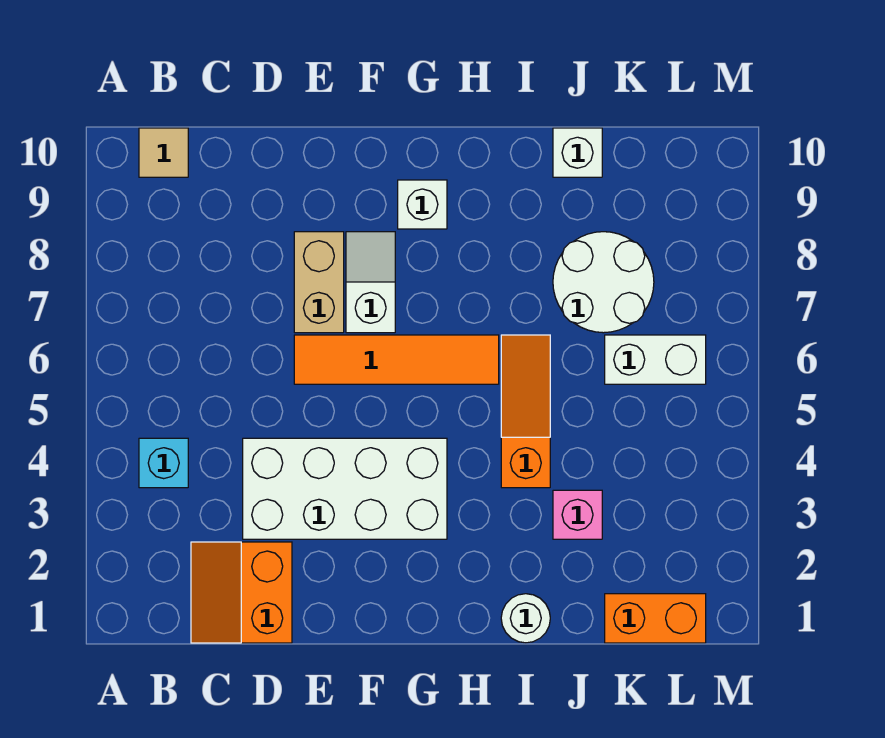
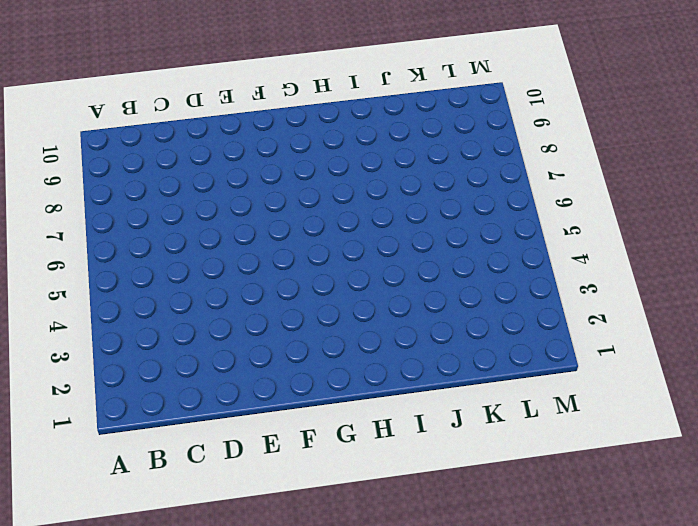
none -> cyan 1x1 brick [139,438,188,488]
none -> tan 1x1 tile [139,128,188,177]
none -> orange 2x2 slope [191,542,292,643]

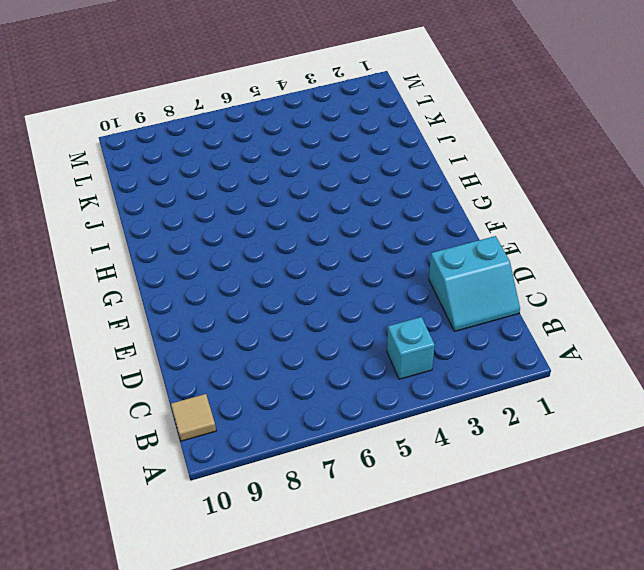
cyan 2x2 slope [429,236,520,331] -> orange 2x2 slope [191,542,292,643]
none -> white 2x4 brick [243,438,447,539]
none -> orange 1x4 tile [294,335,499,384]
none -> tan 1x2 brick [294,232,344,333]

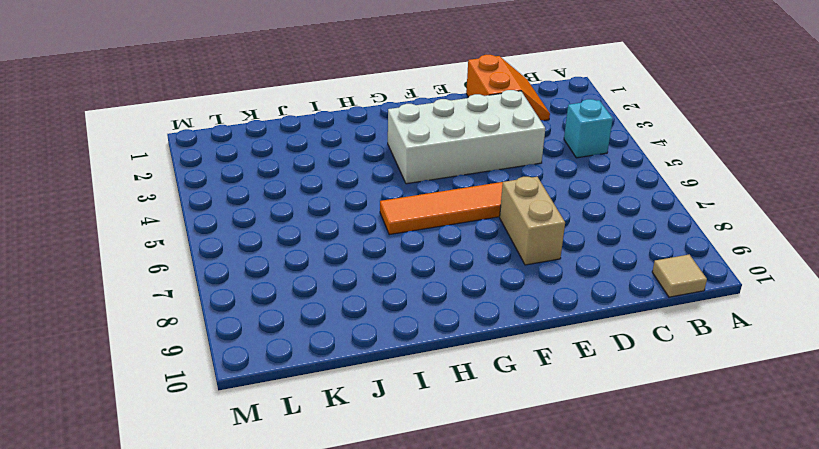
none -> white 1x2 slope [346,232,395,333]
none -> white 1x1 brick [398,180,447,229]
none -> white 1x1 round brick [501,594,550,643]

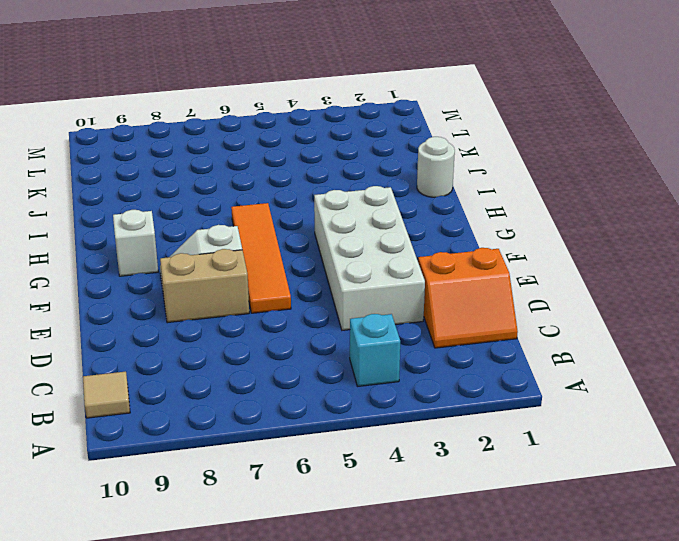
none -> orange 1x3 slope [501,335,550,488]
none -> pink 1x1 brick [553,490,602,539]
none -> white 2x2 round brick [553,232,654,333]

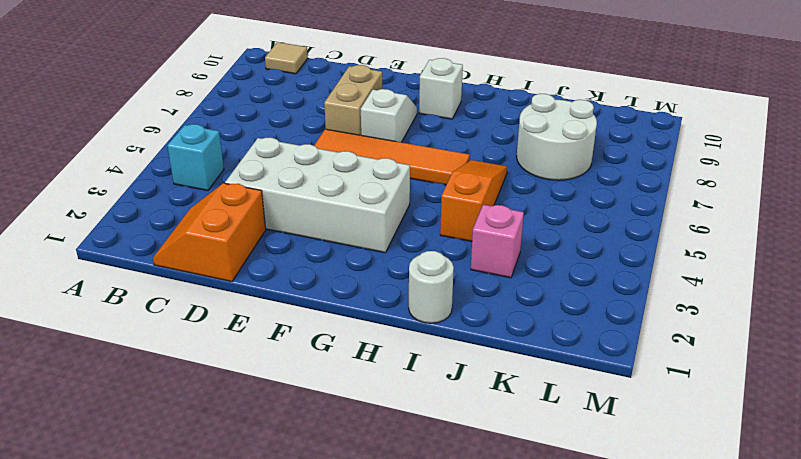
none -> white 1x1 brick [553,128,602,177]
none -> orange 1x2 brick [605,594,706,643]
none -> white 1x2 brick [605,335,706,384]

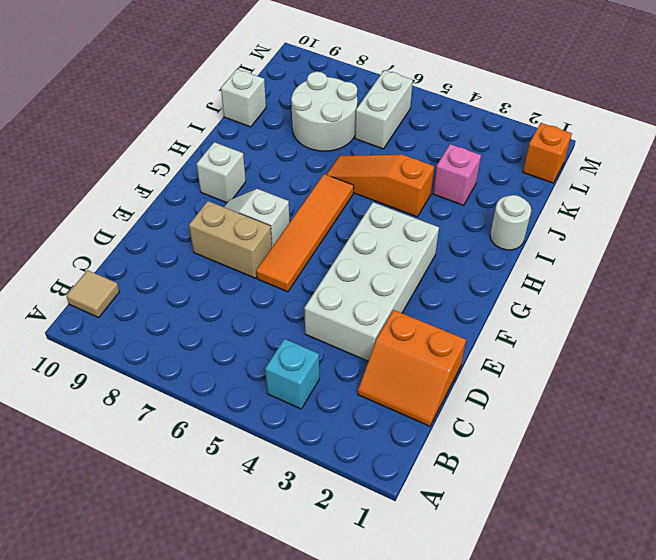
orange 1x1 brick [523,123,572,183] -> orange 1x2 brick [605,594,706,643]

